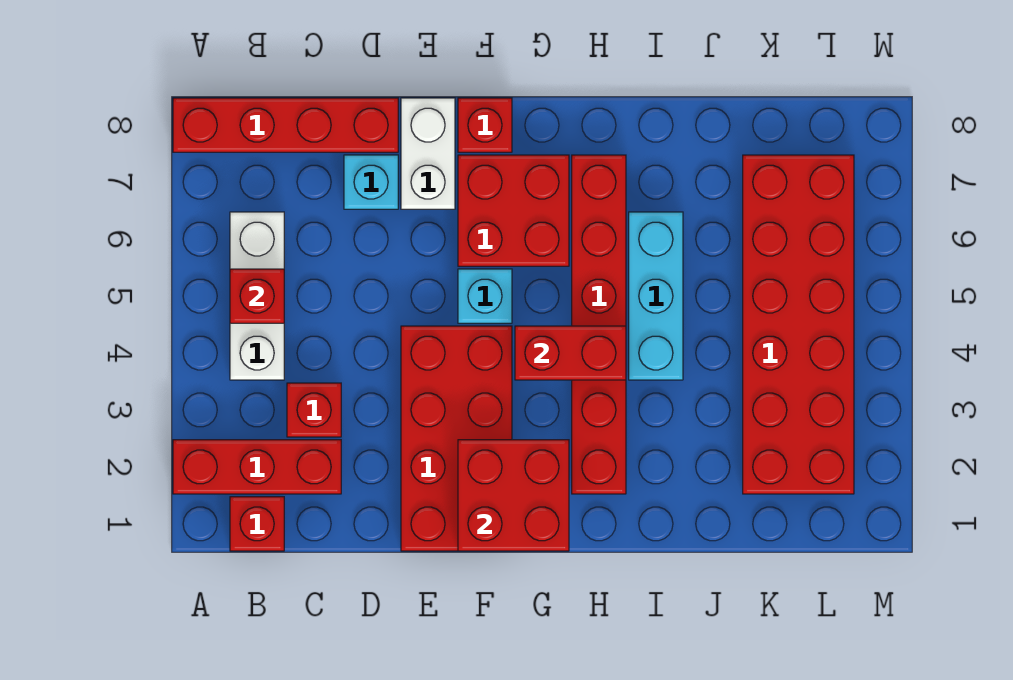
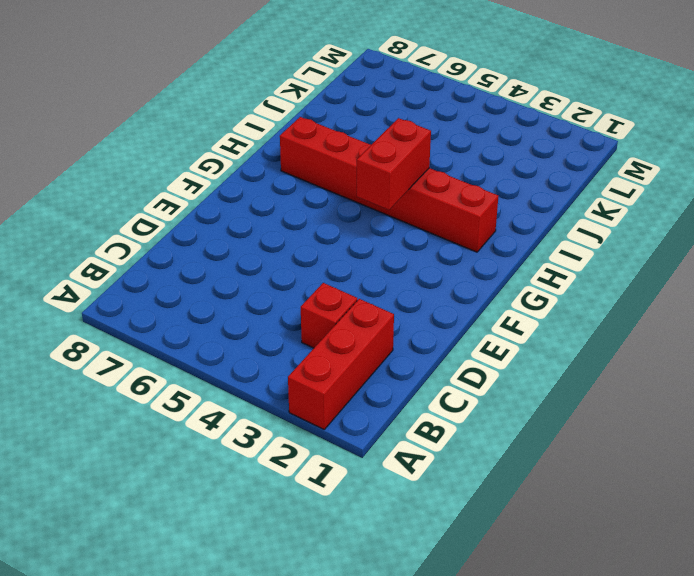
none -> red 1x4 brick [173,98,398,152]
none -> red 1x1 brick [230,497,284,551]
none -> white 1x3 brick [230,212,284,380]

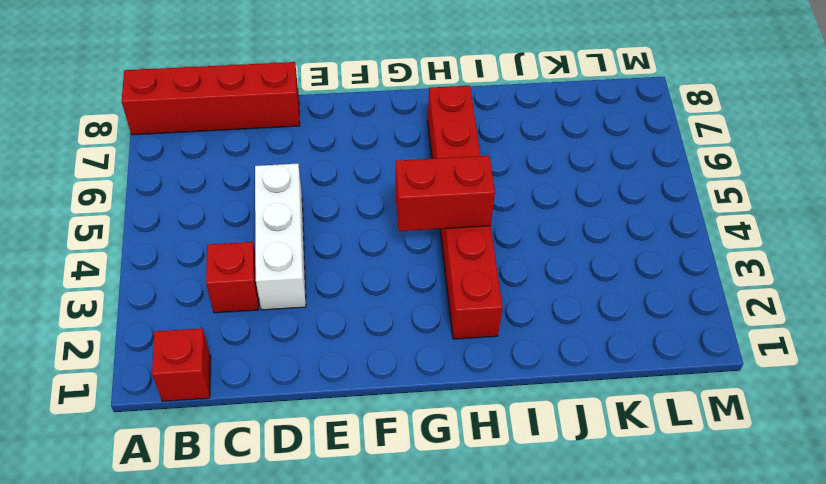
white 1x3 brick [255,164,306,310] -> white 1x3 brick moved to [230,212,284,380]
none -> red 1x3 brick [173,440,341,494]
none -> cyan 1x1 brick [344,155,398,209]
none -> red 2x4 brick [401,326,512,551]

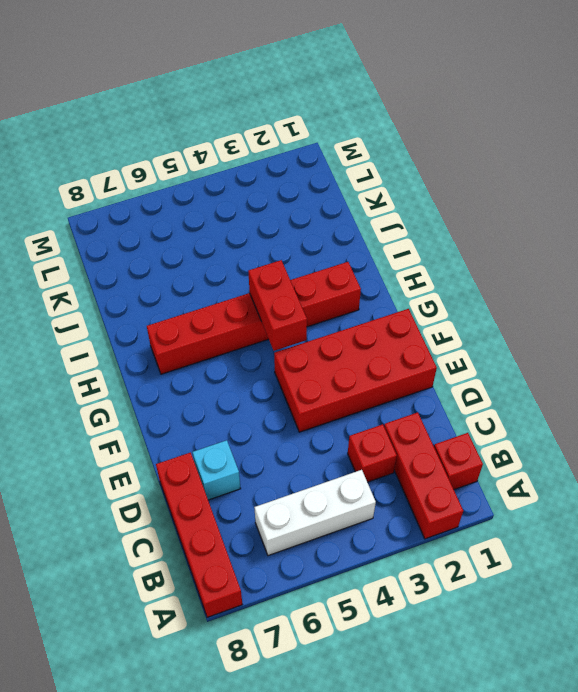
none -> white 1x2 brick [401,98,455,209]
none -> cyan 1x1 brick [458,269,512,323]
none -> red 2x2 brick [458,155,569,266]

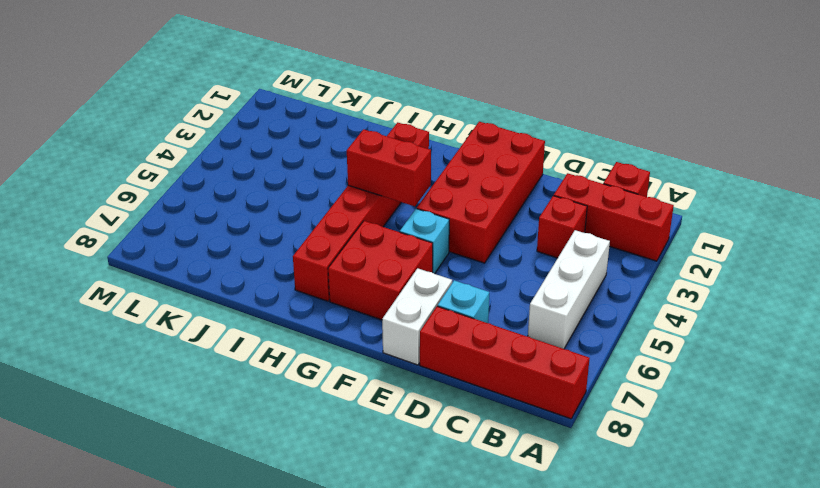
none -> red 1x1 brick [458,98,512,152]
none -> cyan 1x3 brick [629,212,683,380]
none -> red 2x6 brick [743,155,854,494]

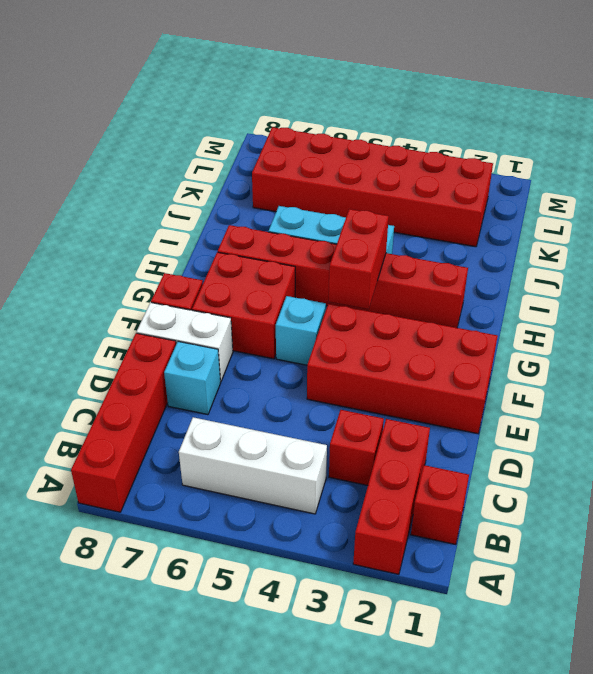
none -> red 1x1 brick [230,269,284,323]
none -> red 2x2 brick [458,440,569,551]

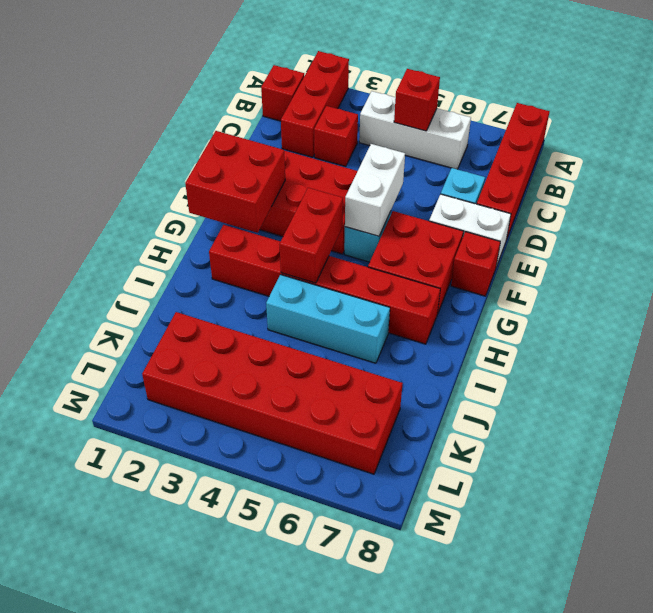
white 1x2 brick [345,144,405,236] -> none

